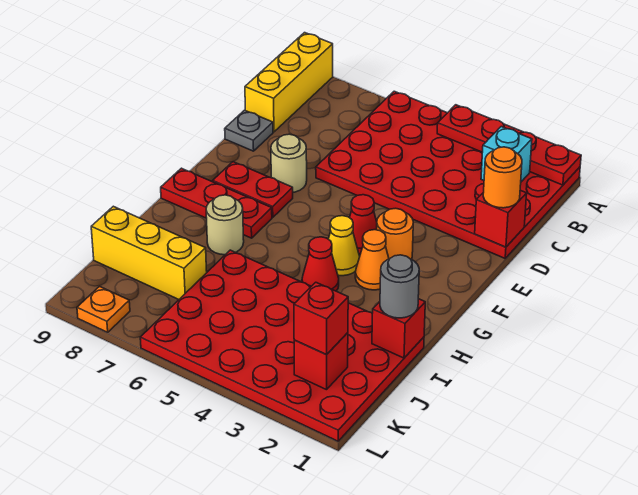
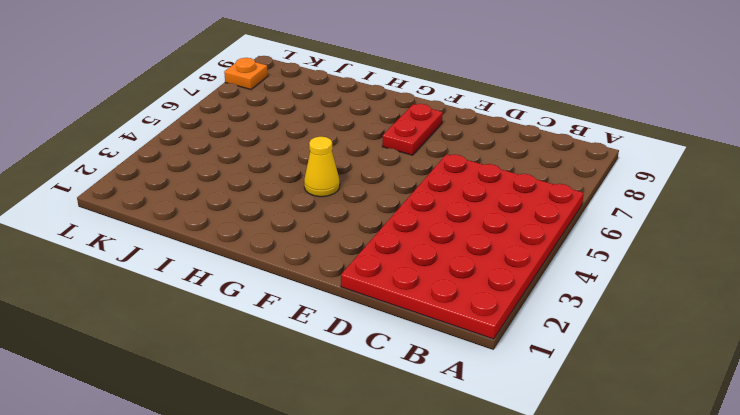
none -> yellow 1x3 brick [245,33,333,132]
none -> grey 1x1 plate [225,110,273,151]
none -> tan 1x1 round brick [271,134,307,192]

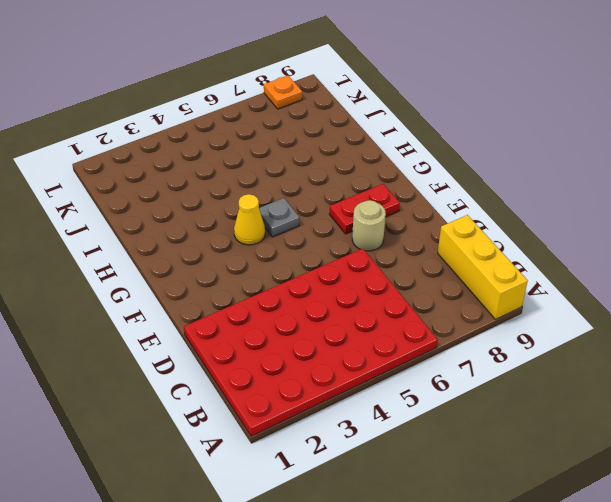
grey 1x1 plate [259,198,299,237] -> grey 1x1 plate moved to [225,110,273,151]
none -> orange 1x1 round brick [377,208,413,259]
none -> red 1x1 cone [349,195,377,254]
none -> orange 1x1 cone [355,230,389,290]

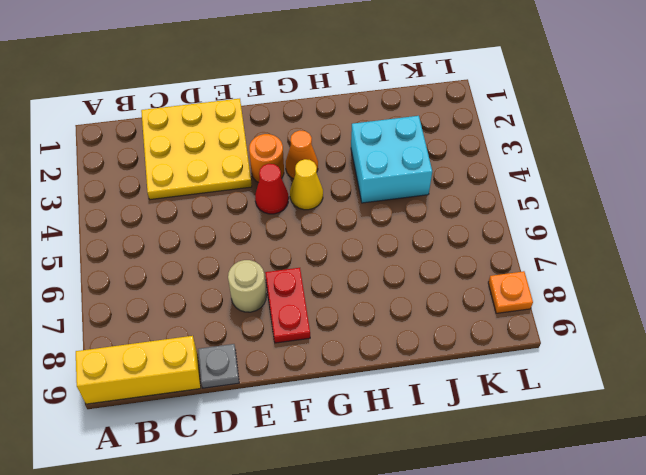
yellow 3x3 plate [141,99,252,200] -> red 4x6 plate [316,91,580,258]
cyan 2x2 brick [351,116,432,203] -> red 4x6 plate [140,250,424,441]
none -> red 1x3 plate [161,168,272,238]
none -> red 1x1 cone [302,237,339,291]
none -> tan 1x1 round brick [206,195,244,255]

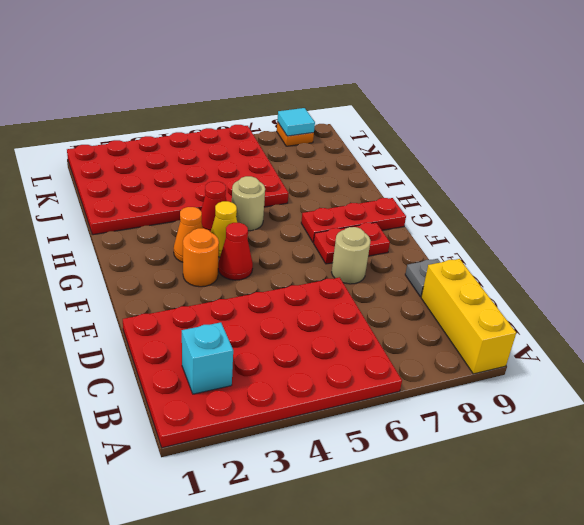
tan 1x1 round brick [232,176,265,231] -> tan 1x1 round brick moved to [206,195,244,255]
cyan 1x1 tile [277,108,315,136] -> none
none -> yellow 1x3 brick [91,206,207,299]
none -> red 1x4 plate [437,105,581,185]
none -> red 1x1 brick [475,190,527,247]

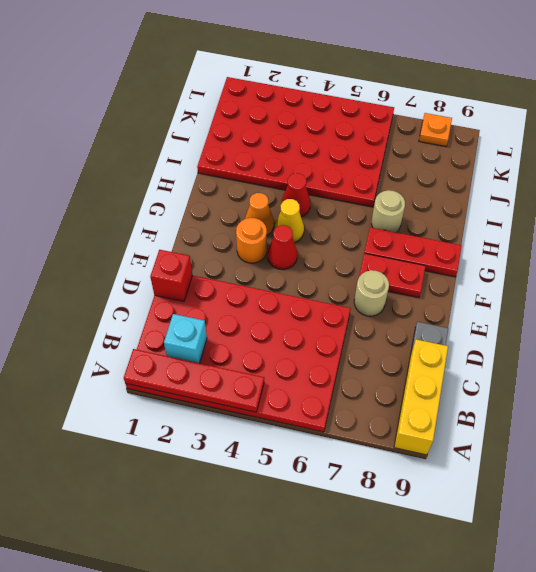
none -> yellow 1x3 brick [91,206,207,299]
none -> red 1x1 brick [372,299,425,358]
none -> red 1x1 brick [294,333,348,390]

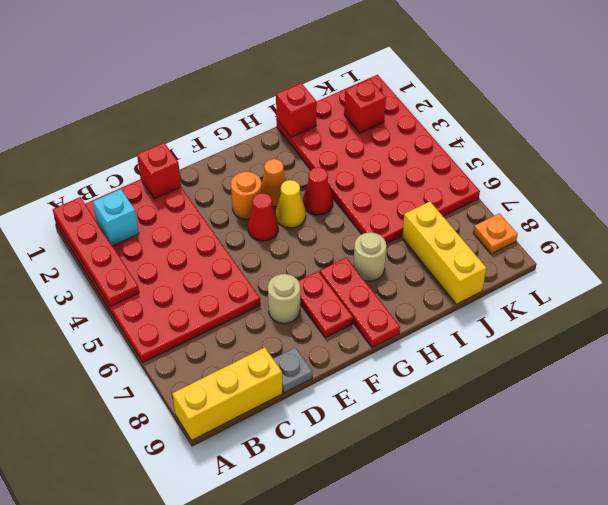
none -> orange 1x1 round brick [483,147,522,208]
none -> grey 1x1 round brick [380,255,419,318]
none -> red 1x1 brick [294,282,348,355]

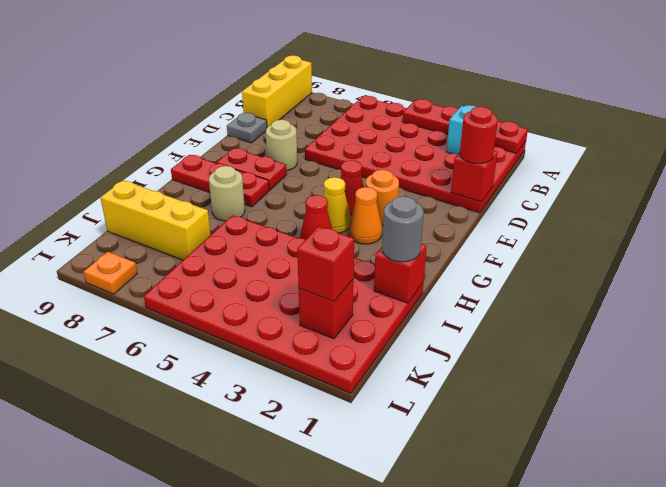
red 1x1 round brick [460,107,498,164] -> orange 1x1 round brick [483,147,522,208]

